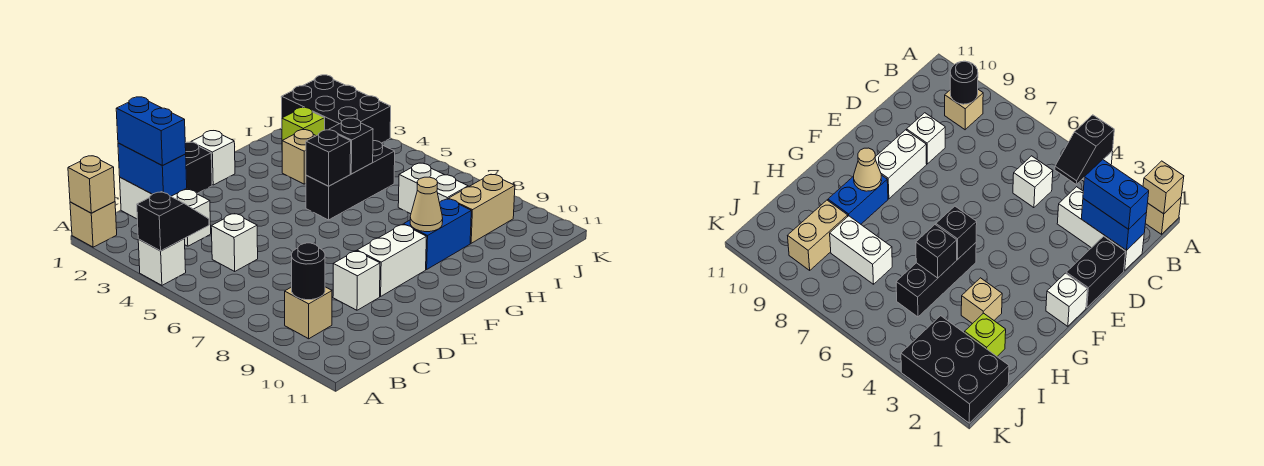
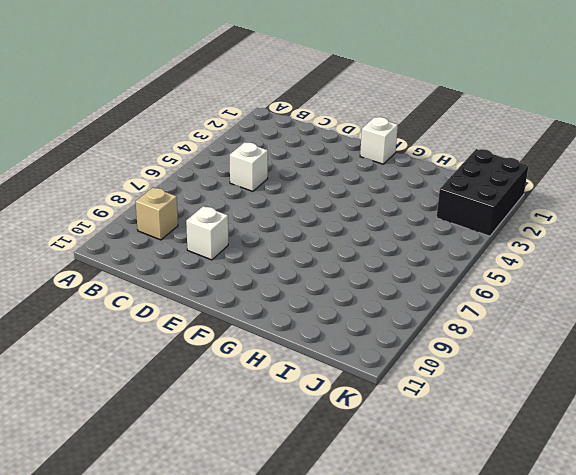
none -> tan 1x1 brick [70,202,117,247]
none -> white 1x1 brick [138,239,186,285]
none -> white 1x3 brick [120,178,211,246]

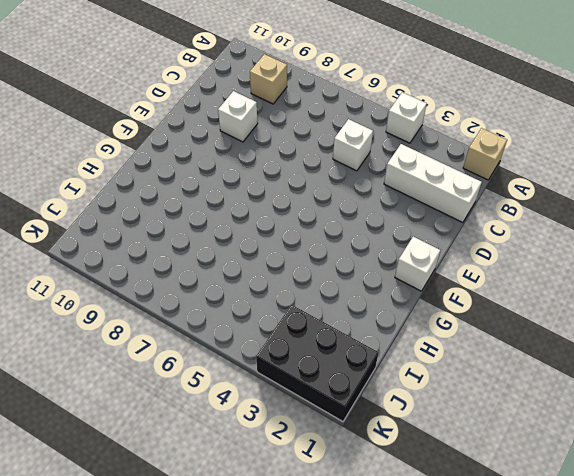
none -> black 1x2 brick [185,142,212,193]
none -> white 1x2 brick [357,224,426,296]
none -> black 1x3 brick [306,141,395,220]

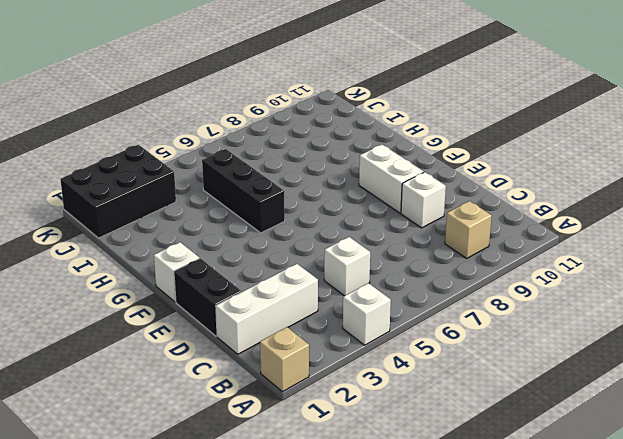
none -> blue 1x2 brick [403,199,471,269]
none -> tan 1x1 brick [282,130,316,184]
none -> lime 1x1 brick [282,107,325,141]

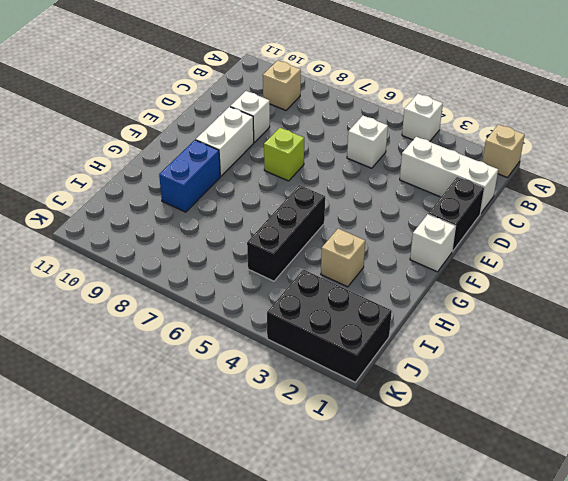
lime 1x1 brick [264,128,304,181] -> lime 1x1 brick moved to [282,107,325,141]
none -> white 1x2 brick [398,163,468,214]
none -> tan 1x2 brick [448,175,515,243]
none -> tan 1x1 brick [68,156,115,213]

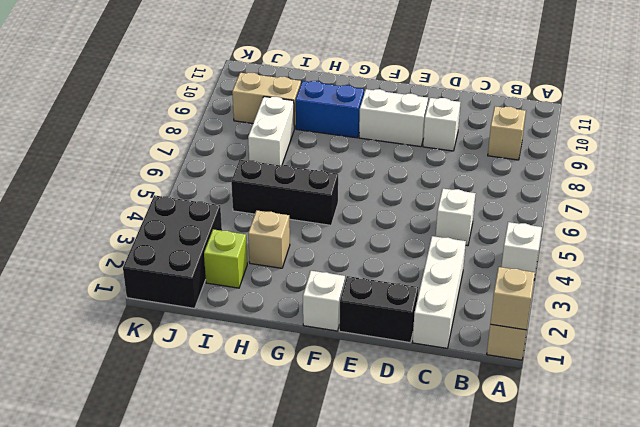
none -> black 1x2 slope [137,192,209,251]
none -> black 1x1 round brick [291,243,325,300]
none -> blue 1x2 brick [118,143,187,196]

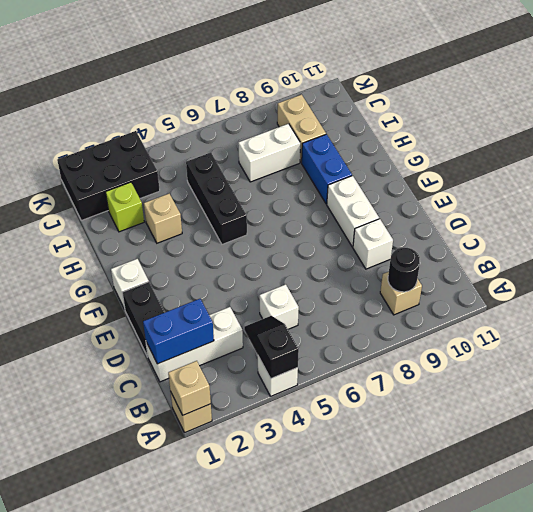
none -> black 1x1 brick [306,130,351,186]
none -> tan 1x1 cone [410,177,443,232]
none -> black 1x1 brick [329,118,373,174]

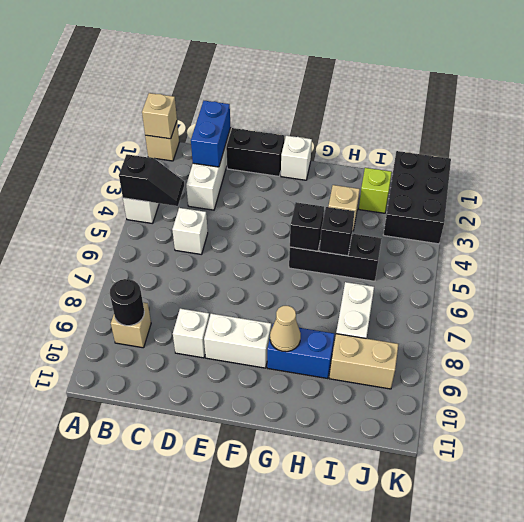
none -> blue 1x2 brick [116,97,186,166]

